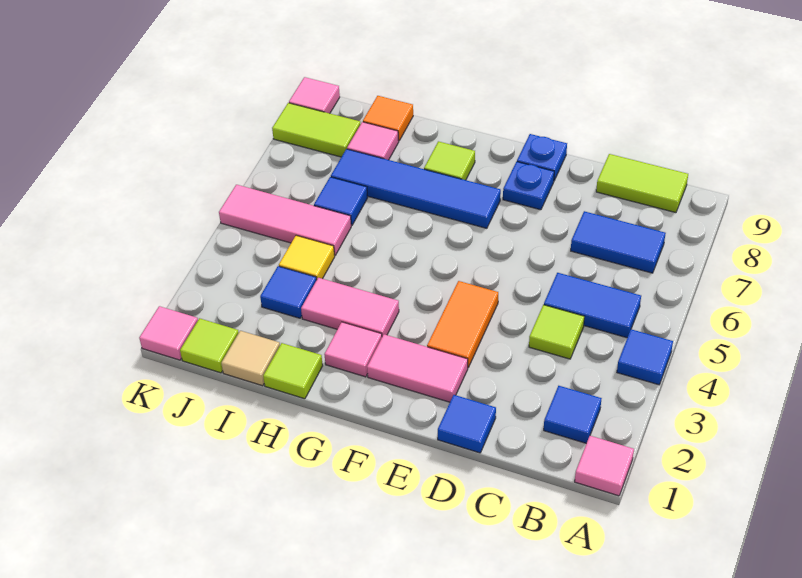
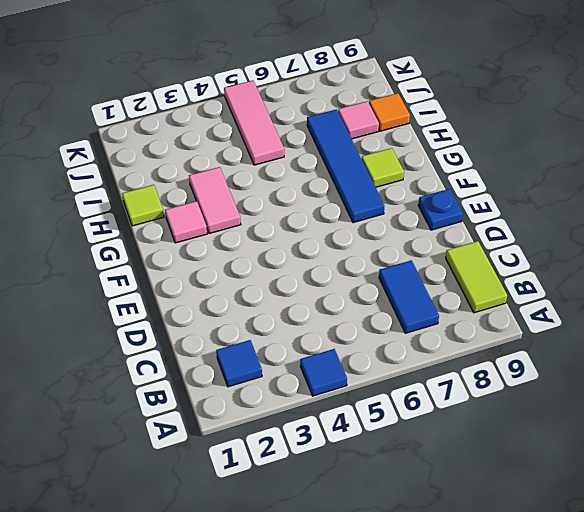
none -> pink 1x1 tile [575,436,634,496]
none -> blue 1x2 tile [544,273,641,338]
none -> lime 1x1 tile [529,305,584,359]

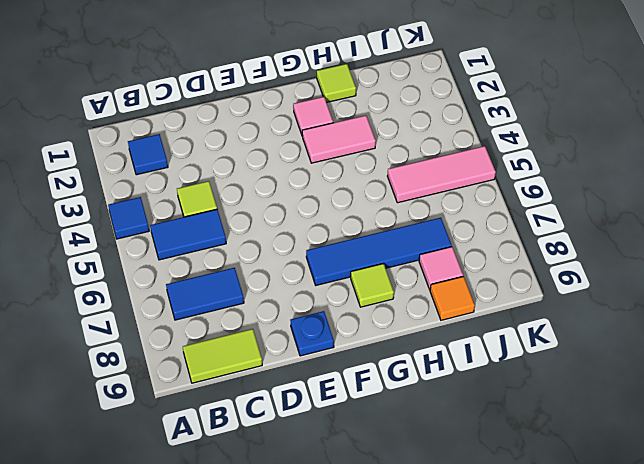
none -> pink 1x1 tile [575,436,634,496]
none -> blue 1x1 tile [438,395,496,453]
none -> pink 1x2 tile [367,334,468,402]

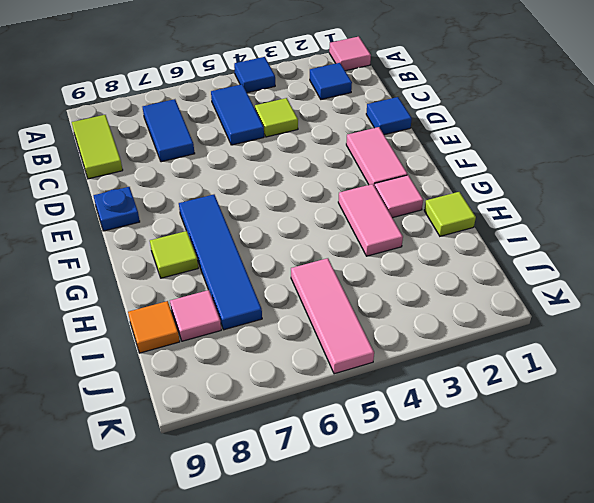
none -> orange 1x2 tile [427,281,498,367]
none -> blue 1x1 plate [503,162,554,210]
none -> tan 1x1 tile [221,331,280,386]

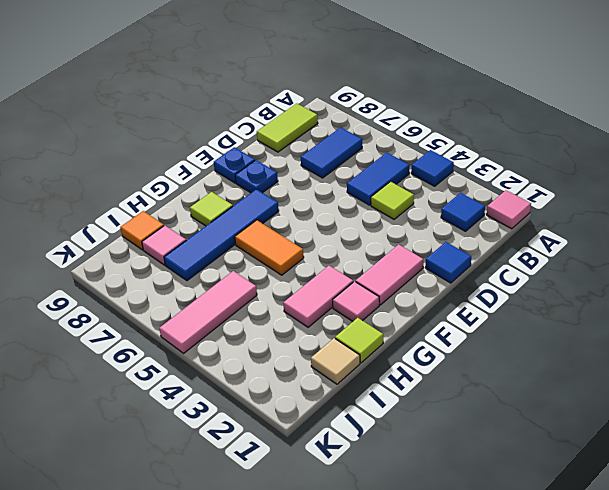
orange 1x2 tile [235,220,304,275] -> orange 1x2 tile moved to [427,281,498,367]
none -> blue 1x1 tile [260,266,316,318]
none -> yellow 1x1 tile [279,235,335,280]
none -> blue 1x1 tile [314,177,368,225]

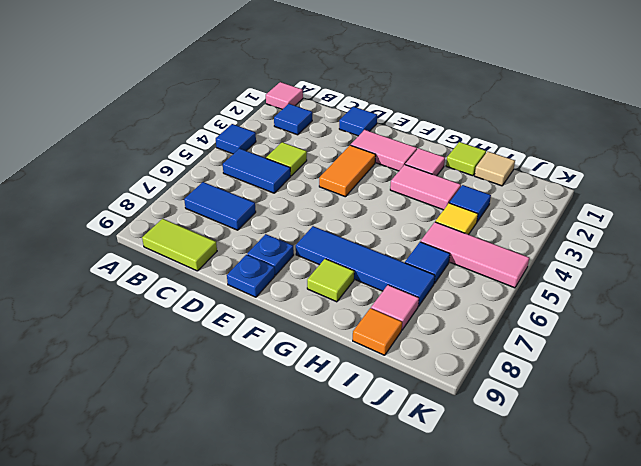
none -> lime 1x1 tile [180,318,239,373]
none -> lime 1x2 tile [272,103,361,157]
none -> pink 1x1 tile [139,306,198,360]

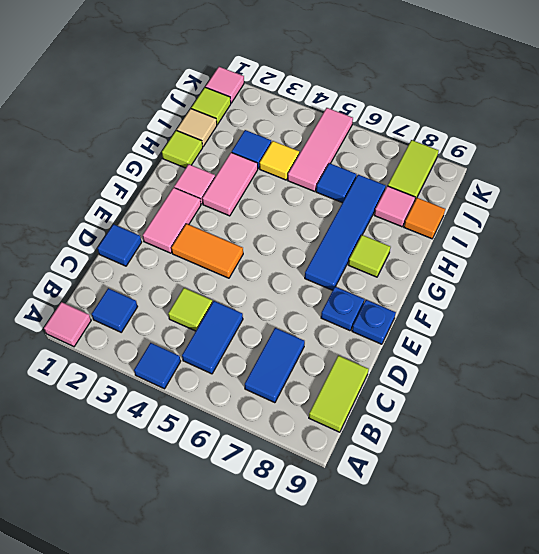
none -> pink 1x1 tile [289,77,340,113]

